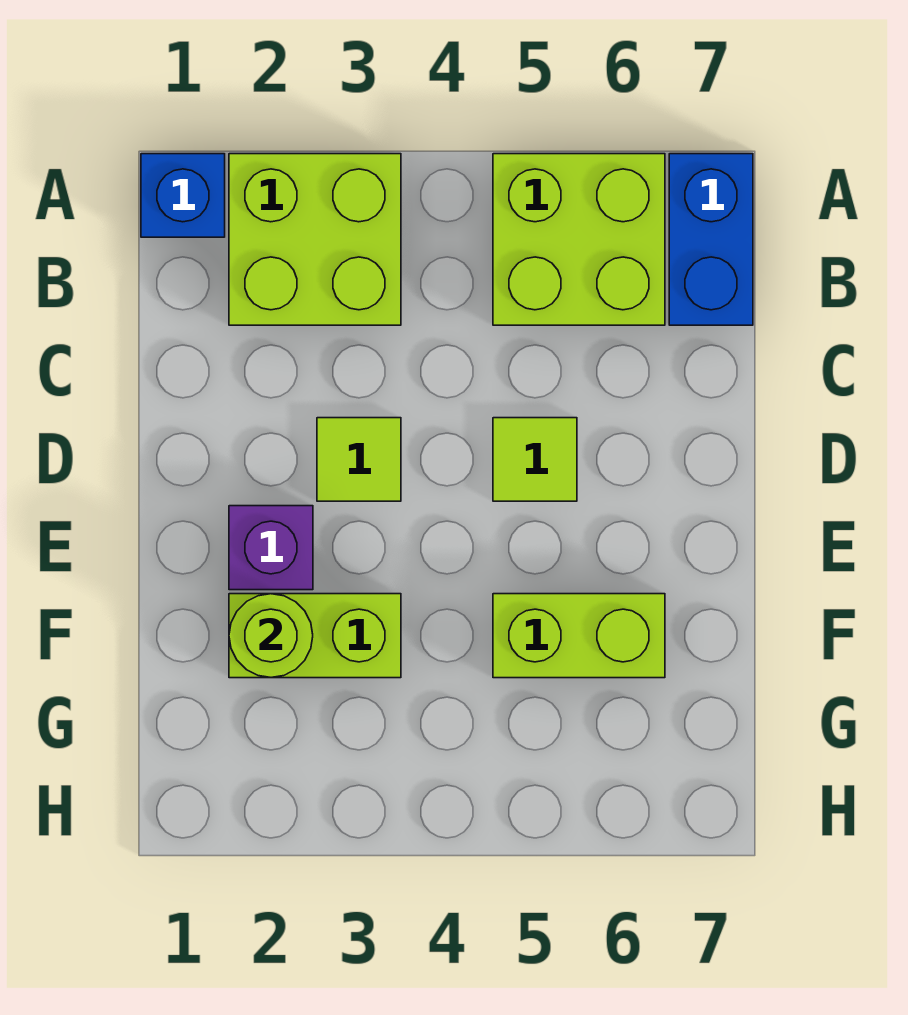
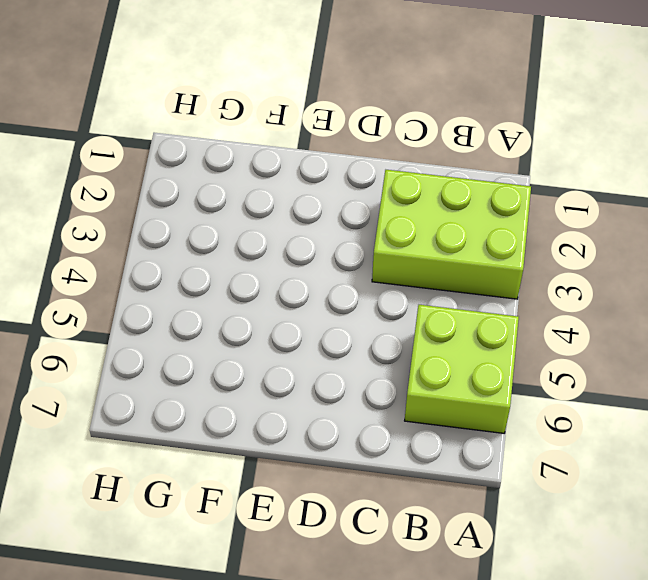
lime 2x3 brick [372,170,531,299] -> lime 2x2 brick [229,154,401,325]
none -> blue 1x1 brick [141,154,225,237]
none -> blue 1x2 brick [669,154,753,325]

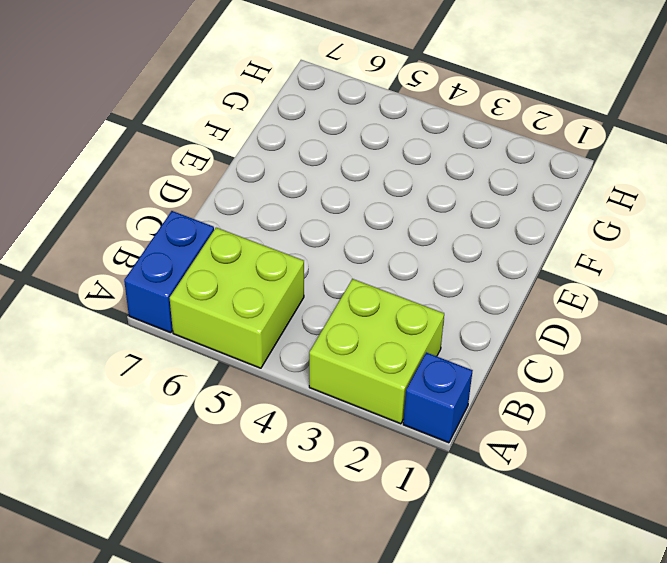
none -> lime 1x1 tile [317,418,401,501]
none -> lime 1x1 tile [493,418,577,501]

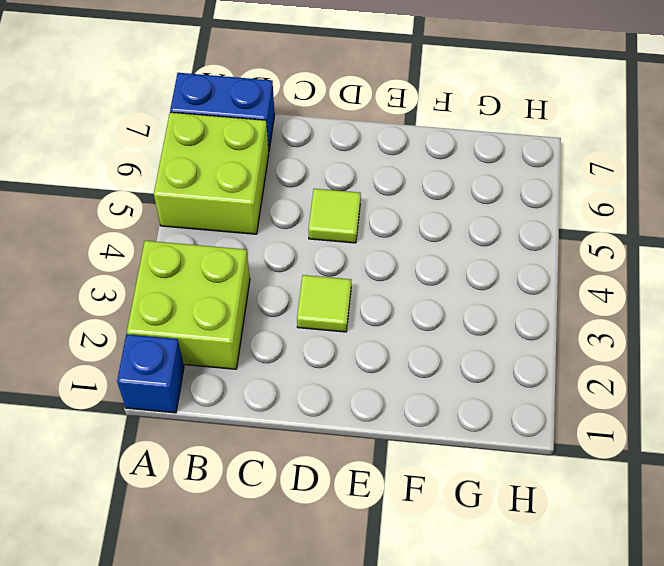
none -> purple 1x1 brick [229,506,313,590]
none -> lime 1x2 brick [229,594,401,678]

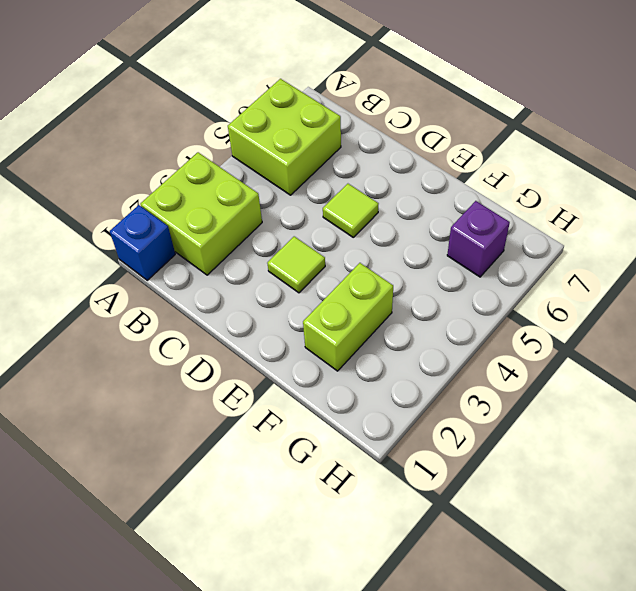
purple 1x1 brick [447,201,510,277] -> purple 1x1 brick moved to [229,506,313,590]
none -> blue 1x2 brick [669,154,753,325]
none -> lime 1x2 brick [493,594,665,678]

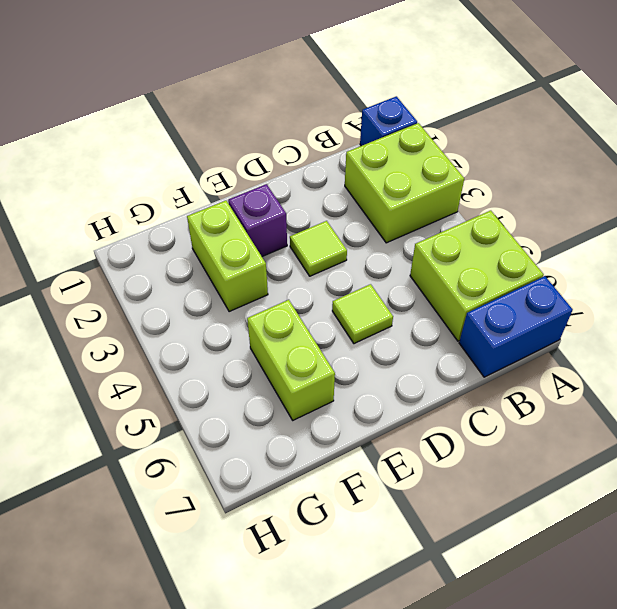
none -> lime 1x1 round brick [229,594,313,678]

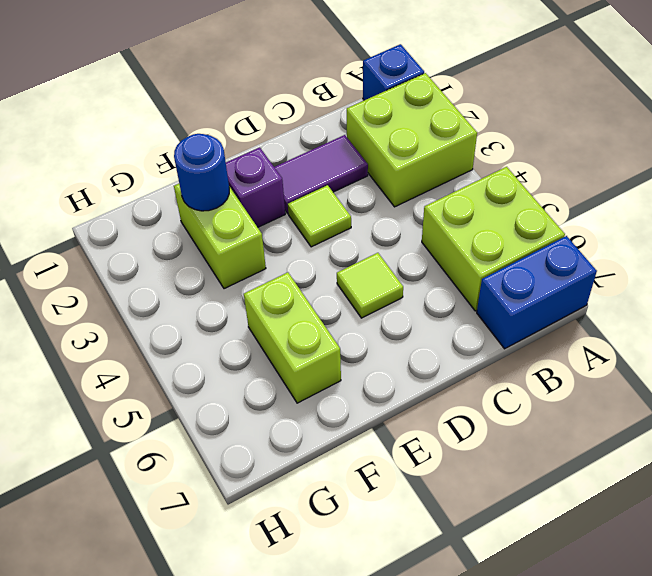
purple 1x2 tile [274,135,368,213] -> none
blue 1x1 round brick [174,134,229,211] -> lime 1x1 round brick [229,594,313,678]

